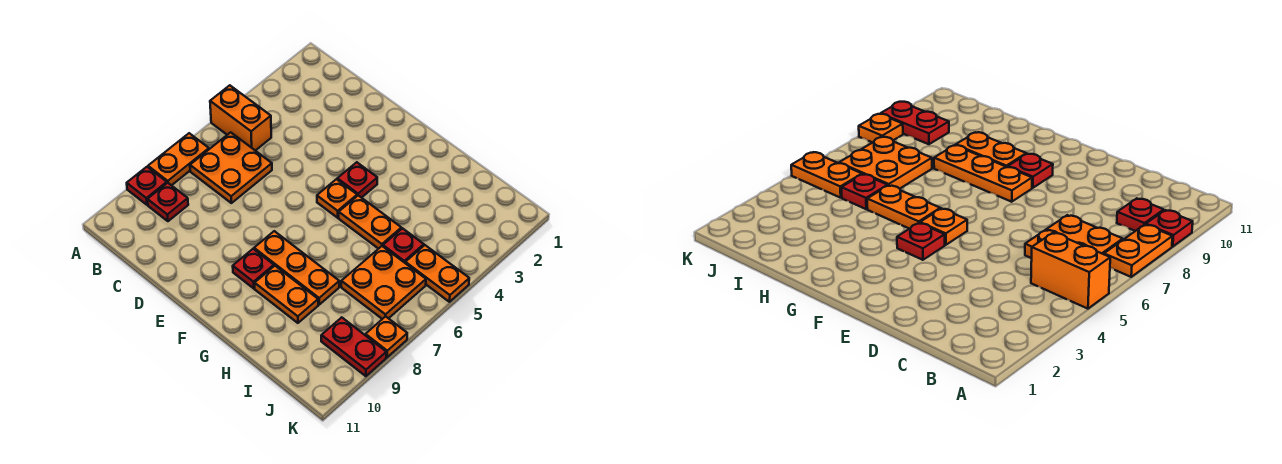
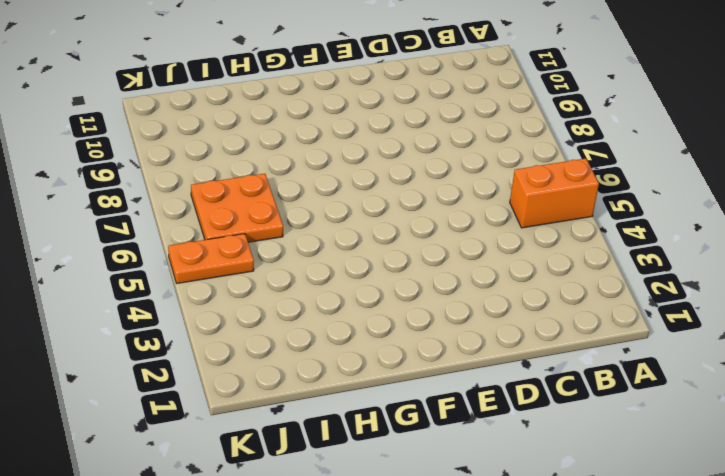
none -> orange 1x2 plate [148,133,209,185]
none -> red 1x1 plate [127,167,167,205]
none -> orange 2x2 plate [190,132,272,203]

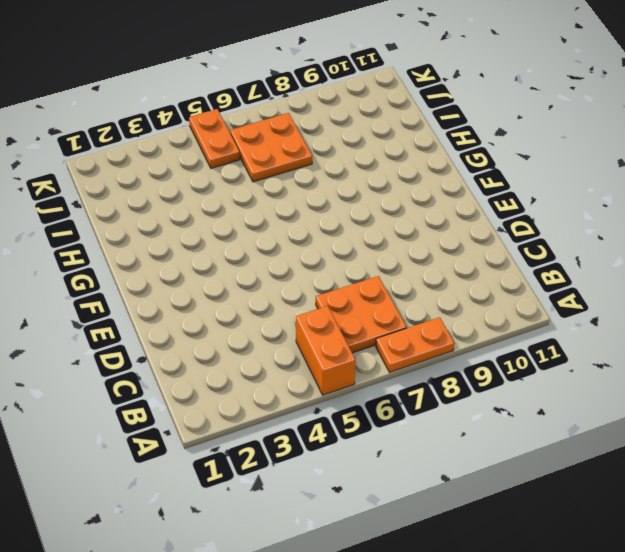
none -> red 1x1 plate [127,167,167,205]
none -> red 1x1 plate [147,183,188,221]
none -> red 1x1 plate [337,162,377,198]

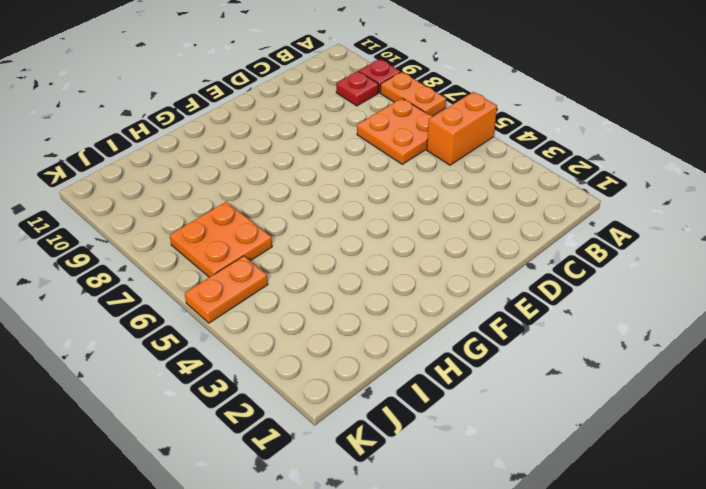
none -> red 1x1 plate [337,162,377,198]
none -> orange 1x1 plate [317,179,357,218]
none -> orange 1x3 plate [254,231,339,305]

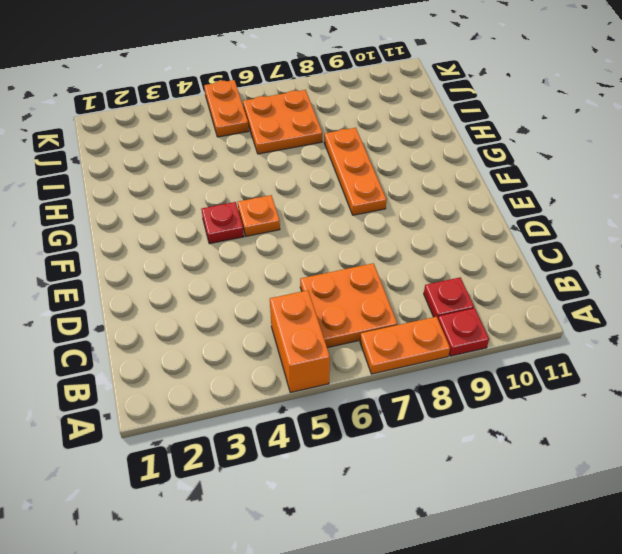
none -> red 1x1 plate [233,249,274,288]
none -> orange 1x2 plate [339,195,401,249]
none -> orange 1x2 plate [255,266,318,323]

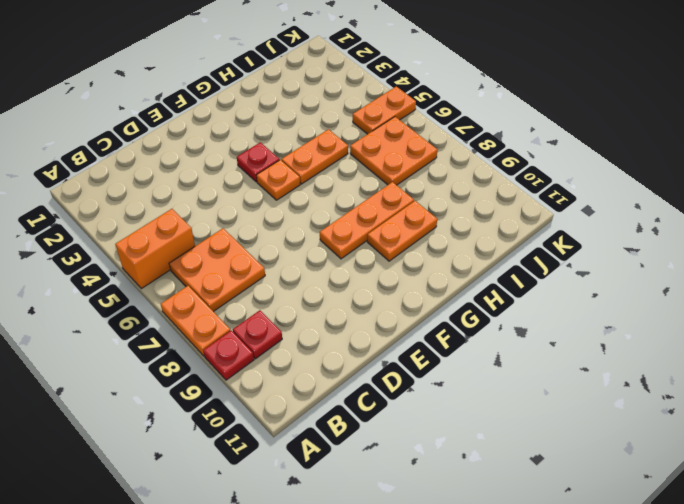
none -> red 1x1 plate [233,249,274,288]
none -> red 1x1 plate [383,228,424,263]
none -> red 1x2 plate [321,317,386,376]

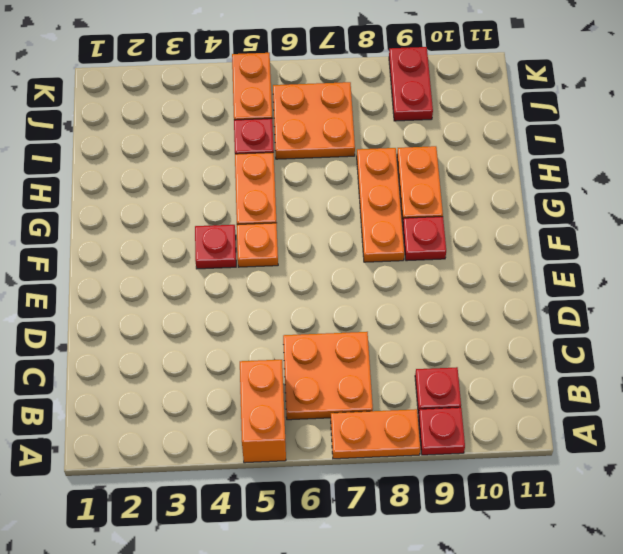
none -> orange 1x1 plate [365,316,407,357]

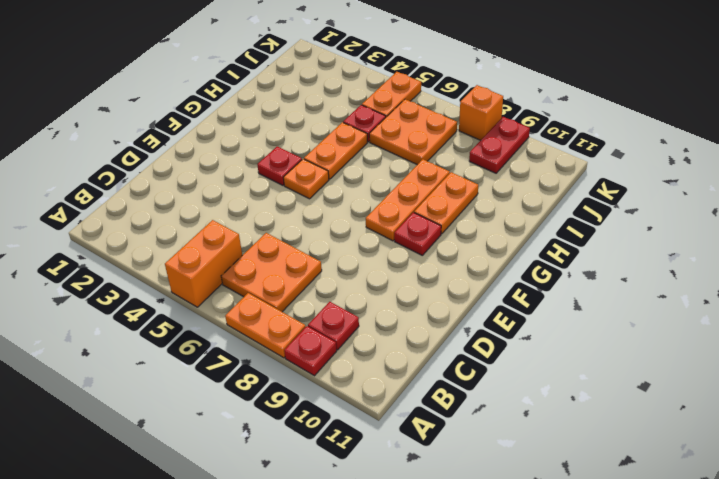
orange 1x1 brick [459,85,503,140] -> orange 1x1 plate [365,316,407,357]

